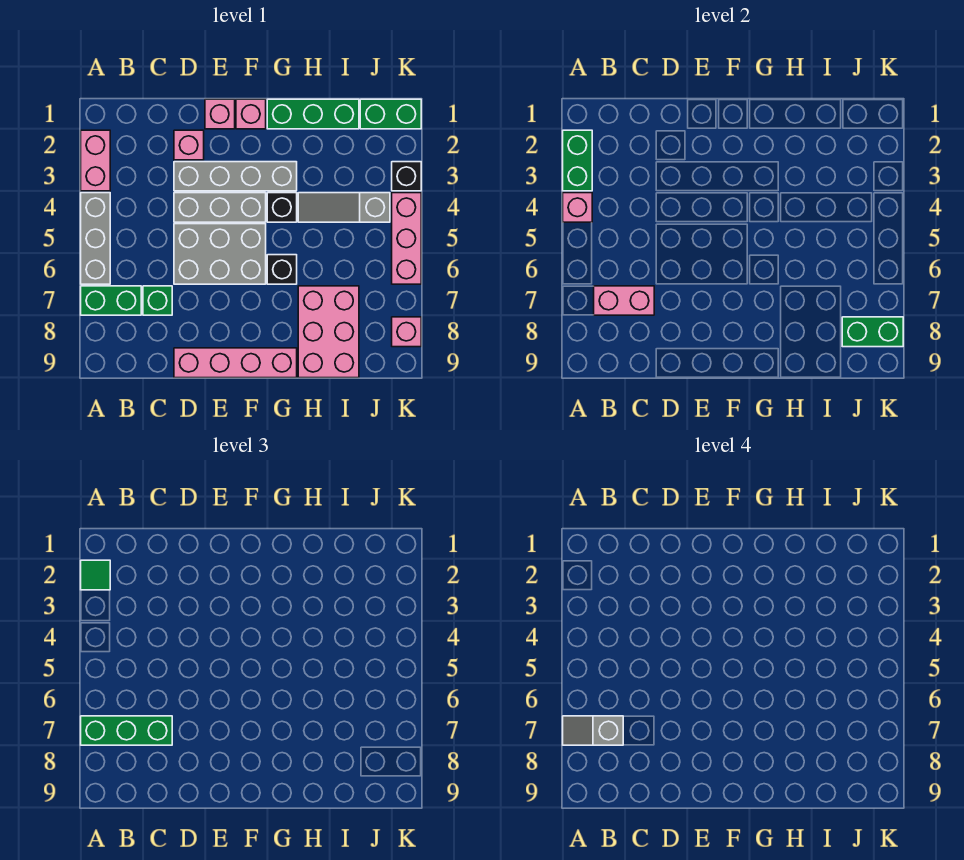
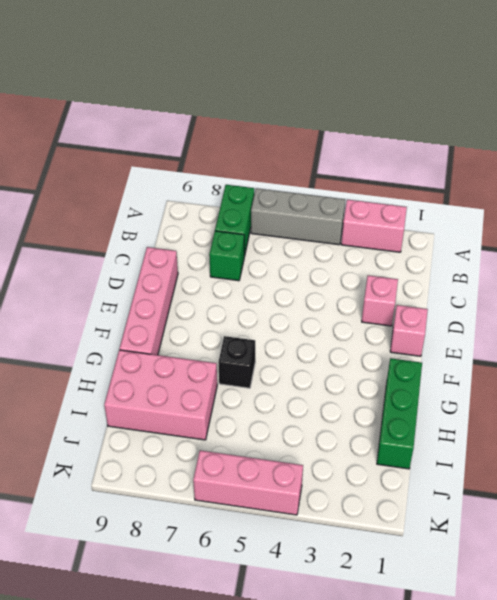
none -> grey 1x4 brick [174,162,297,191]
none -> grey 1x3 brick [174,193,266,222]
none -> grey 2x3 brick [174,224,266,284]

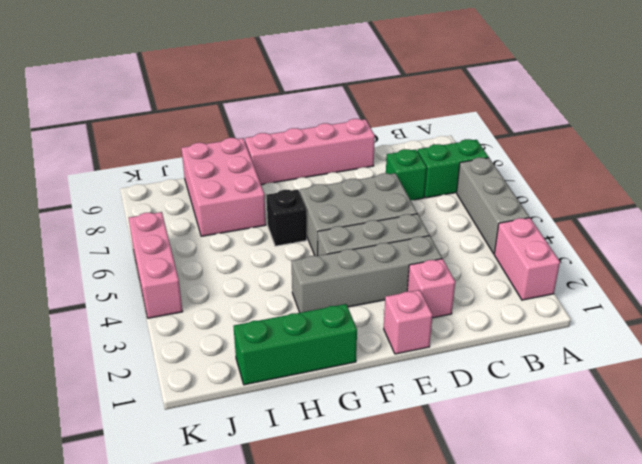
none -> pink 1x1 brick [236,99,266,129]
none -> black 1x1 brick [267,193,297,222]
none -> grey 1x3 slope [298,193,390,222]

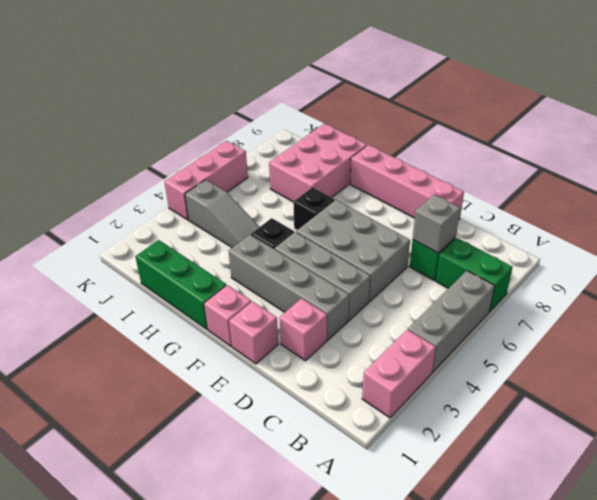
grey 1x1 brick [413,195,460,253] -> pink 1x2 brick [594,286,654,315]
none -> green 1x2 brick [360,99,421,129]
none -> black 1x1 brick [392,162,421,191]
none -> pink 1x1 brick [392,317,421,347]

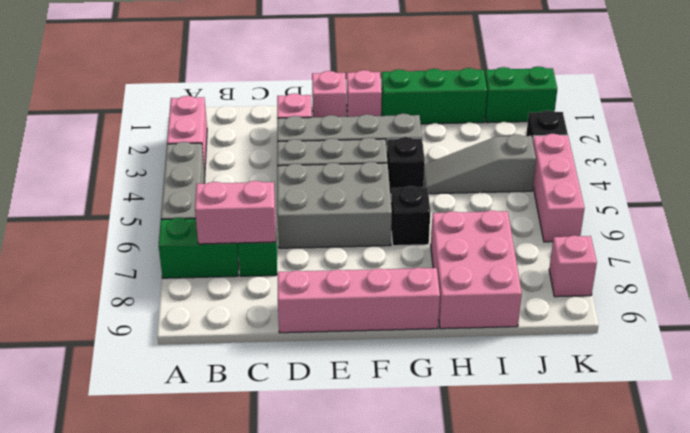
none -> green 1x2 brick [563,130,592,191]
none -> pink 1x1 brick [563,193,592,222]
none -> green 1x2 brick [842,317,903,347]

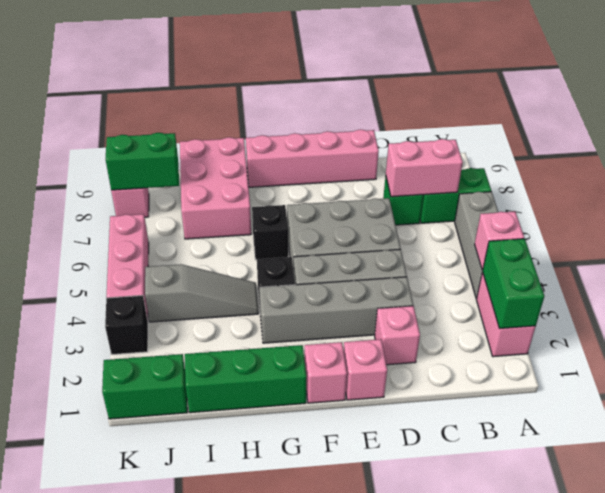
none -> green 1x1 tile [81,560,110,590]
none -> green 1x3 brick [81,716,172,745]
none -> grey 1x2 slope [563,716,623,745]

